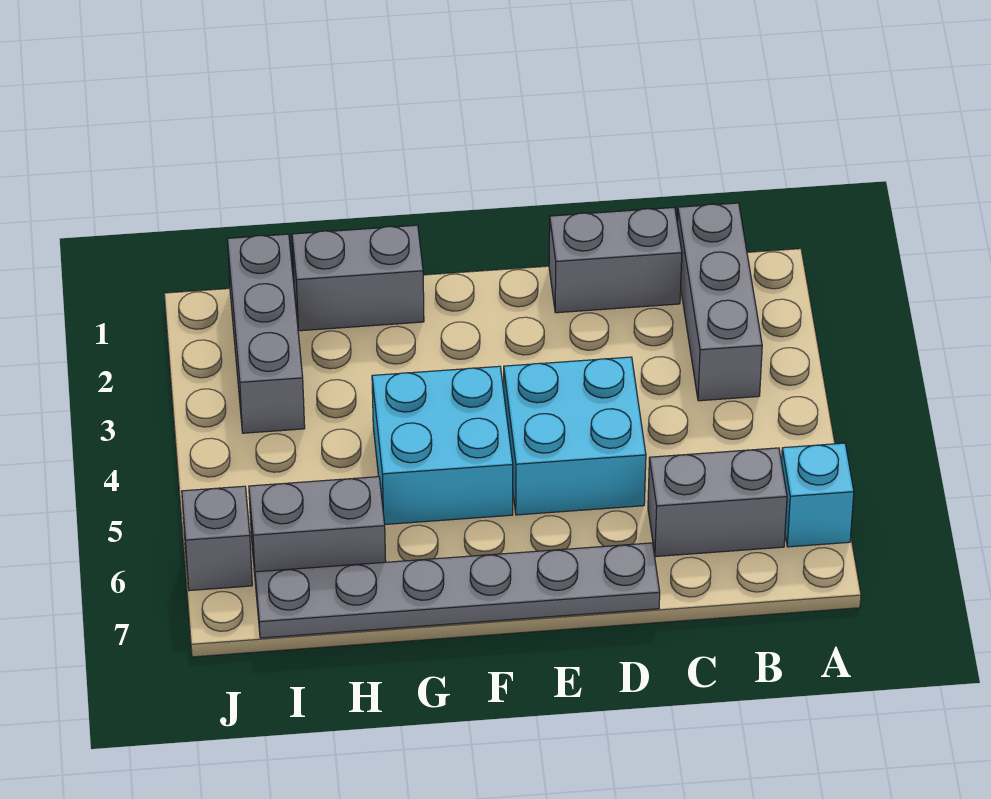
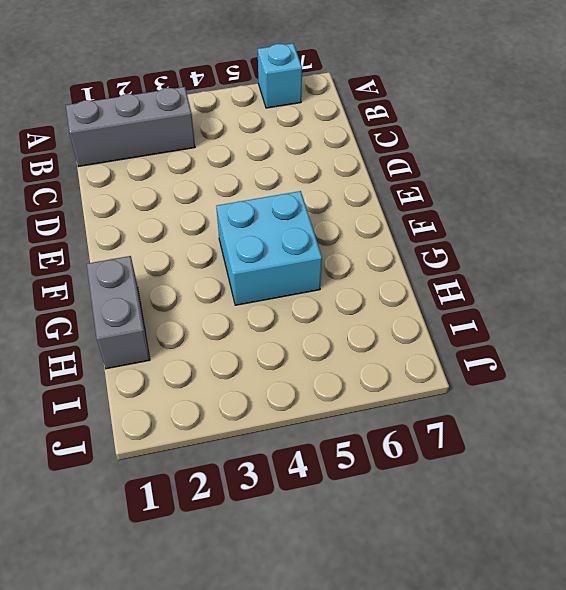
none -> grey 1x2 brick [648,448,787,557]
none -> grey 1x2 brick [549,207,682,313]

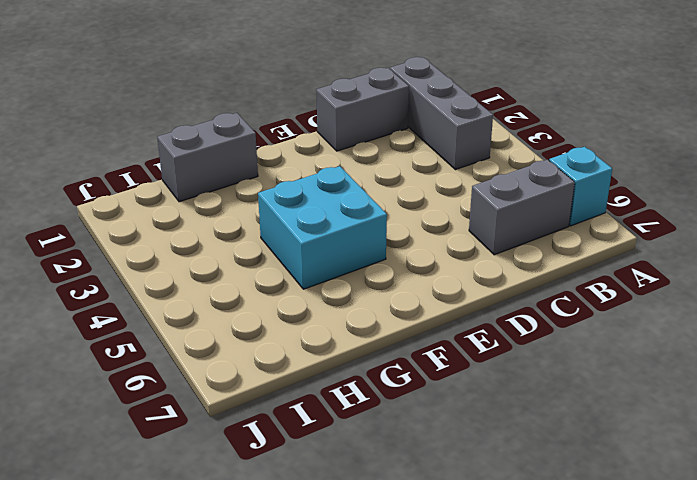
none -> cyan 2x2 brick [504,357,646,515]
none -> grey 1x6 plate [255,543,660,638]

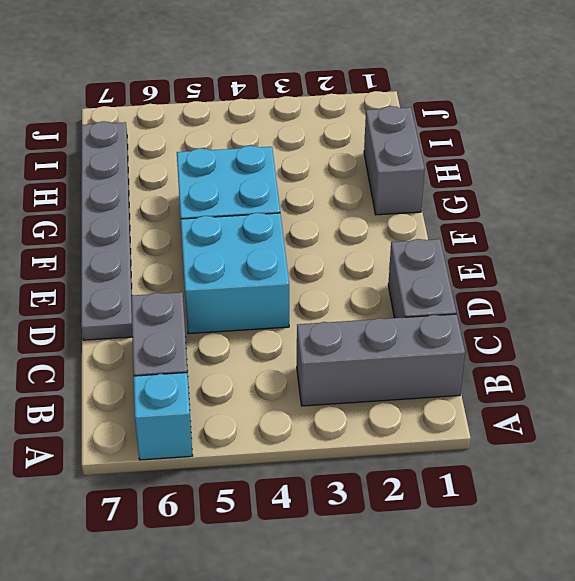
none -> grey 1x2 brick [249,477,386,584]
none -> grey 1x3 brick [227,234,305,433]

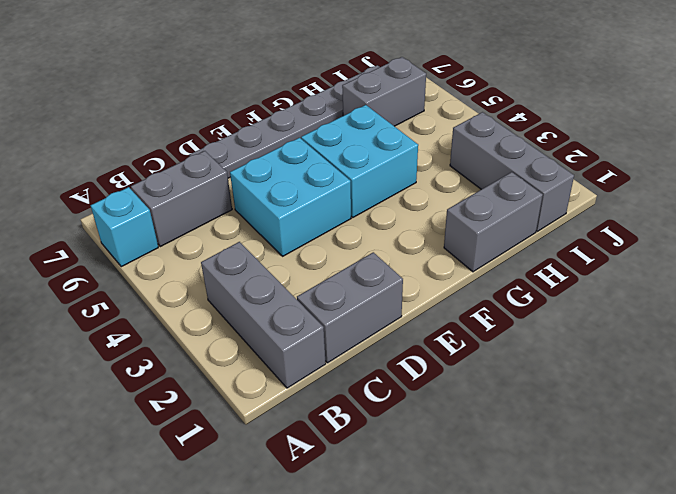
none -> grey 1x1 brick [182,486,252,591]

